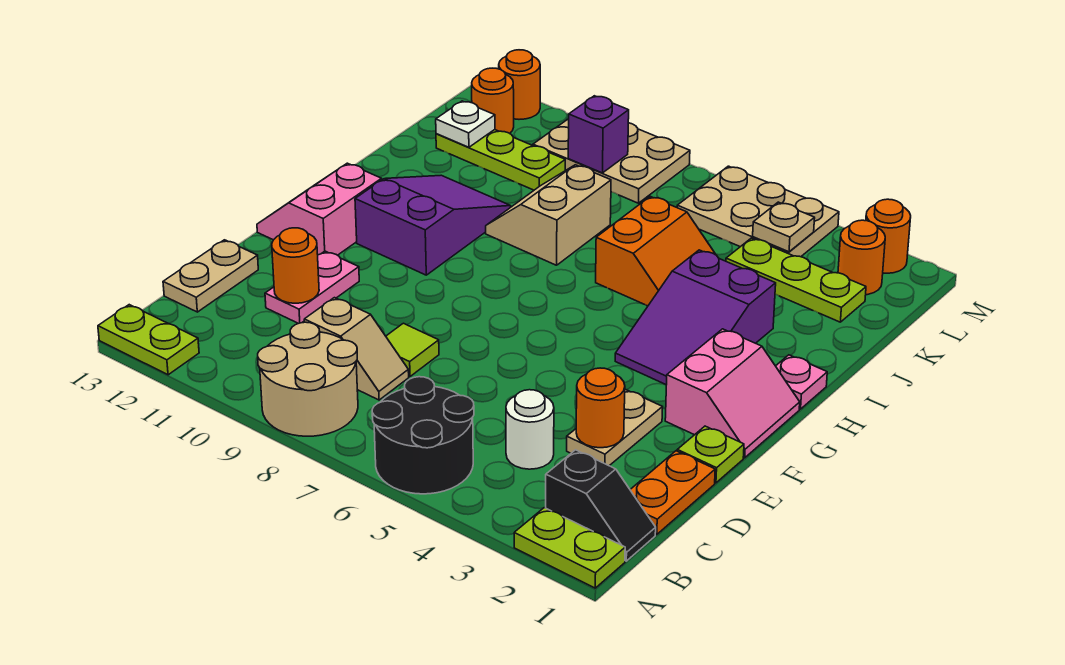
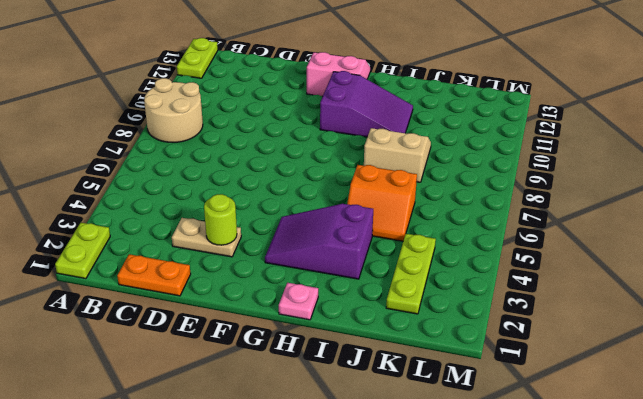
lime 1x1 round brick [204,194,237,245] -> none
none -> black 2x2 round brick [372,377,474,494]
none -> black 1x2 slope [546,450,656,561]
none -> white 1x1 round brick [506,390,554,469]
none -> tan 1x2 slope [304,298,409,400]

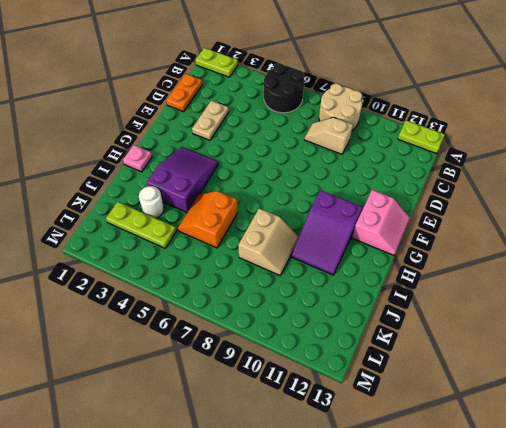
white 1x1 round brick [139,186,164,218] -> white 1x1 round brick moved to [506,390,554,469]
none -> black 1x2 slope [546,450,656,561]
none -> tan 1x2 plate [163,240,258,312]
none -> lime 1x1 tile [386,323,439,376]
none -> pink 1x2 plate [265,251,359,324]

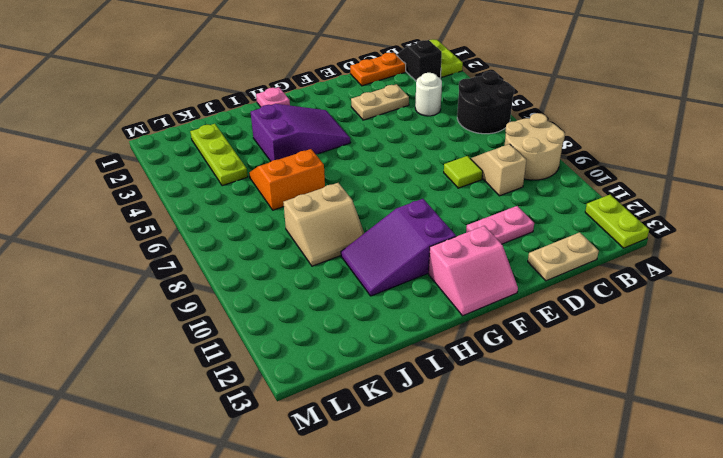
none -> lime 1x1 plate [677,426,744,483]
none -> pink 2x2 slope [665,329,800,458]
none -> lime 1x3 plate [436,130,565,190]
none -> orange 1x1 round brick [838,220,885,295]

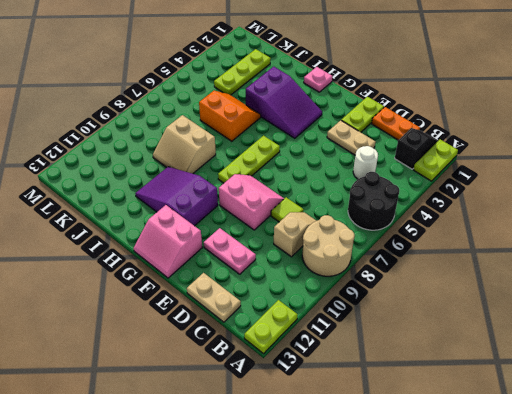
lime 1x2 plate [341,97,384,132] -> lime 1x1 plate [677,426,744,483]
pink 2x2 slope [219,174,284,230] -> pink 2x2 slope moved to [665,329,800,458]
lime 1x3 plate [218,136,280,183] -> lime 1x3 plate moved to [436,130,565,190]
none -> orange 1x1 round brick [838,220,885,295]
none -> tan 2x3 plate [677,166,839,257]
none -> tan 2x3 plate [533,119,690,203]
none -> orange 1x1 round brick [472,68,514,133]

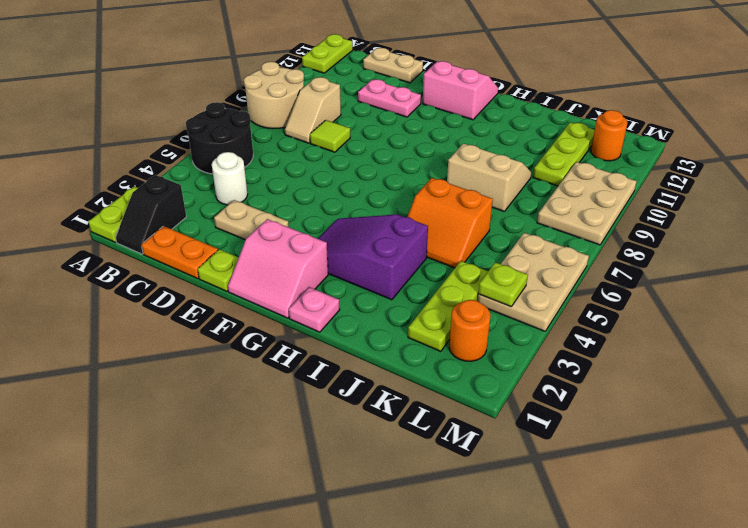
lime 1x1 plate [478,262,528,307] -> tan 1x1 plate [753,202,815,252]
none -> purple 2x3 slope [355,175,511,275]
none -> orange 1x1 round brick [866,199,911,273]
none -> orange 1x1 round brick [499,50,540,119]
none -> orange 1x1 round brick [576,368,625,448]

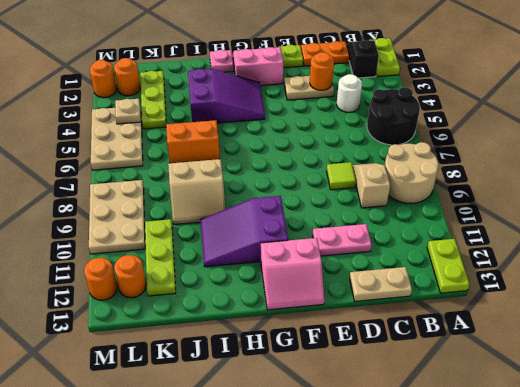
none -> orange 1x1 round brick [272,228,319,303]
none -> white 1x1 plate [436,101,495,147]
none -> purple 1x1 brick [568,96,629,173]

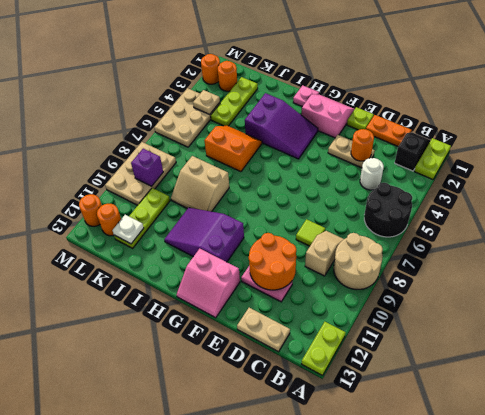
orange 2x2 round brick [249,233,296,290] -> orange 1x1 round brick [272,228,319,303]

